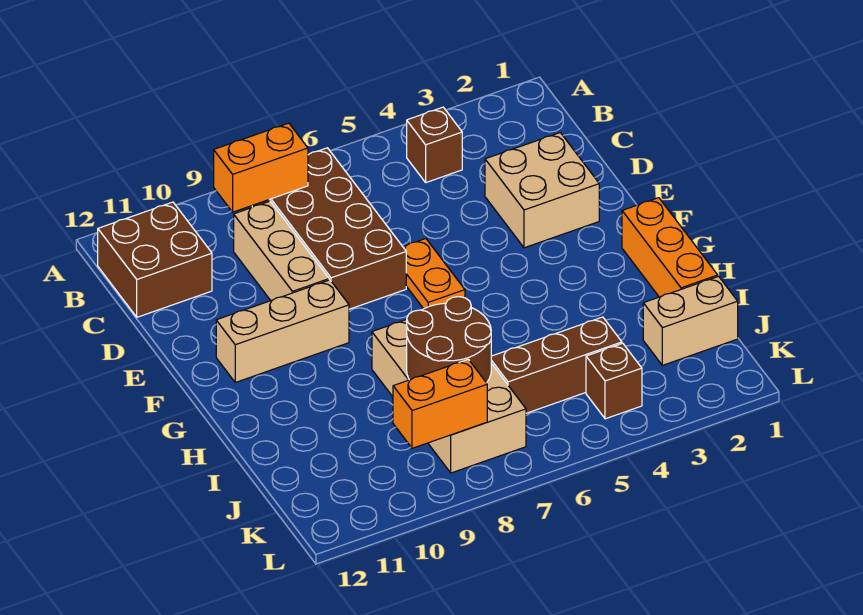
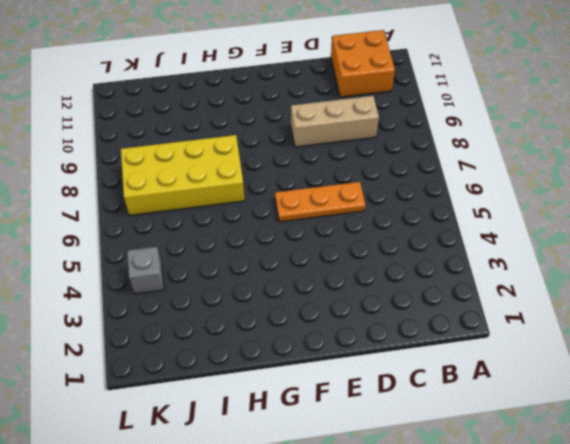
orange 2x2 brick [331,30,395,97] -> brown 2x2 brick [98,202,212,317]
orange 1x3 plate [275,182,366,222] -> orange 1x2 plate [403,239,465,309]
yellow 2x4 brick [121,135,245,215] -> tan 2x4 brick [372,319,526,473]
grey 1x1 brick [127,247,164,294] -> brown 1x1 brick [586,343,642,419]
none -> brown 1x1 brick [407,107,462,182]
none -> brown 2x4 brick [252,148,406,309]
none -> tan 2x2 brick [485,133,599,248]

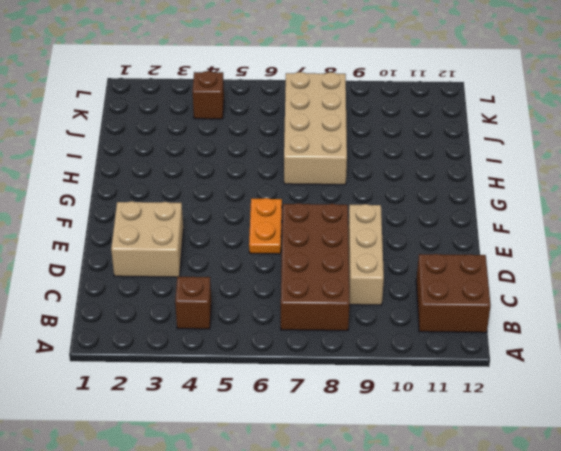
none -> tan 1x3 brick [216,280,349,382]
none -> orange 1x3 brick [622,198,718,297]
none -> tan 1x2 brick [643,276,738,365]

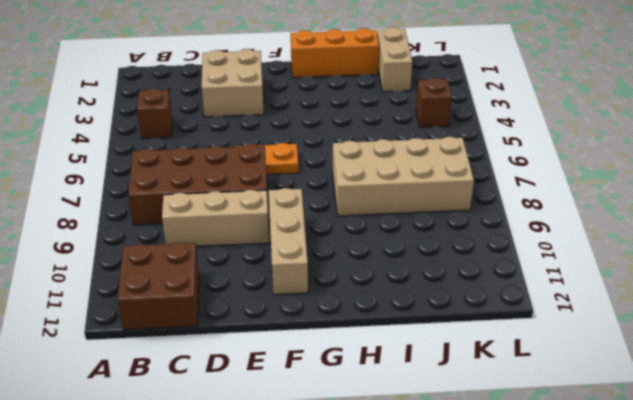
none -> brown 1x3 brick [491,317,622,413]
none -> orange 1x2 brick [214,123,308,212]
none -> brown 2x2 round brick [407,297,491,383]

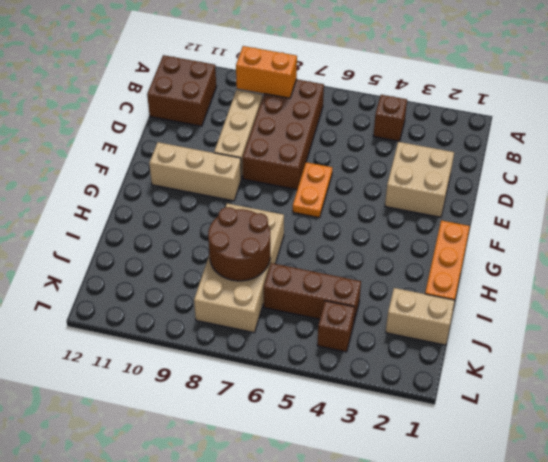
none -> orange 1x2 brick [393,359,487,448]

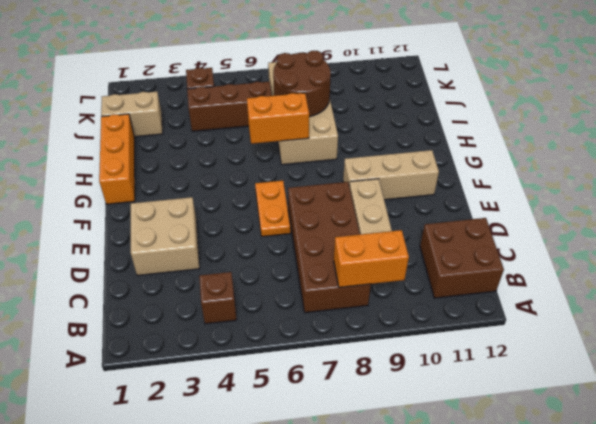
orange 1x2 brick [247,93,309,144] -> orange 1x2 brick moved to [393,359,487,448]

